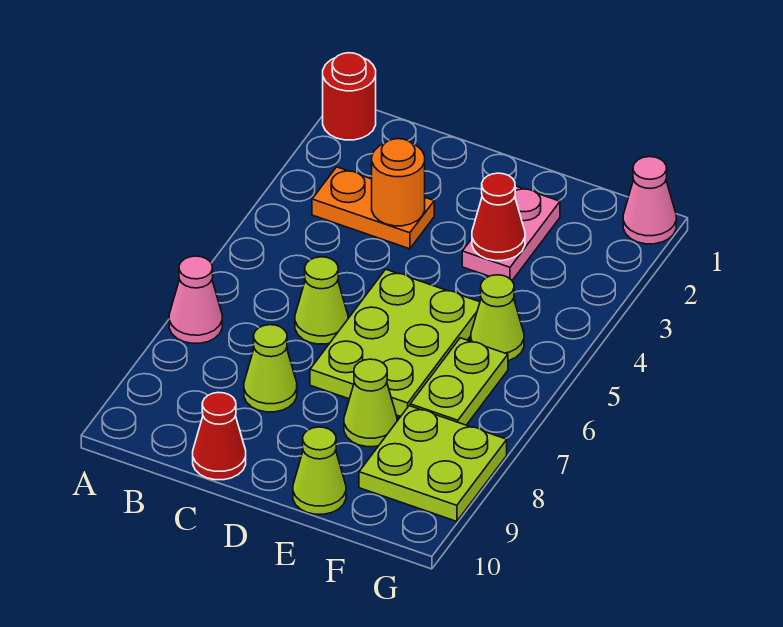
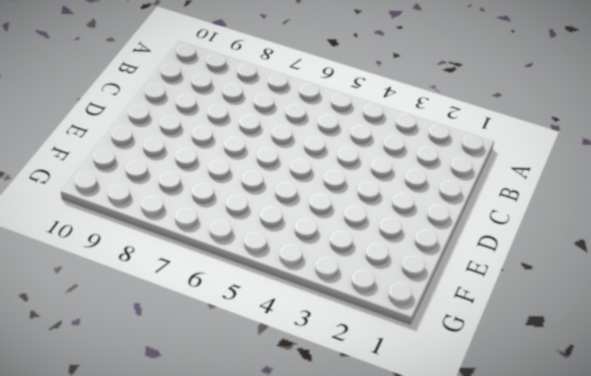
none -> red 1x1 round brick [323,53,376,140]
none -> pink 1x1 cone [169,256,222,343]
none -> orange 1x2 plate [312,167,434,249]

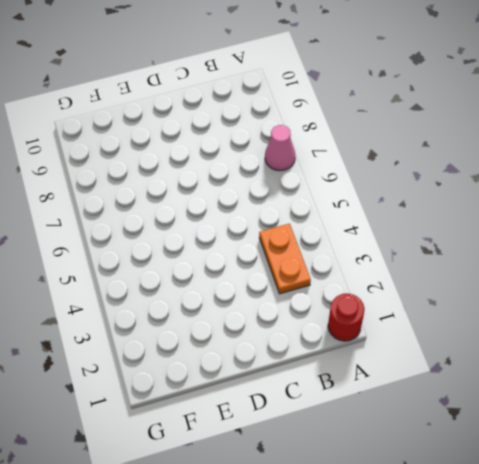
orange 1x2 plate [259,224,311,294] -> orange 1x2 plate turned to [312,167,434,249]
none -> lime 1x1 cone [295,257,348,344]
none -> lime 1x1 cone [244,325,297,412]
none -> red 1x1 cone [193,393,246,480]

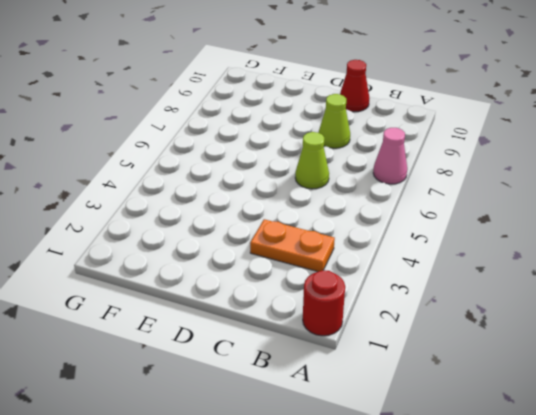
none -> lime 2x3 plate [310,269,480,417]
none -> pink 1x2 plate [462,186,560,280]
none -> lime 1x1 cone [344,359,397,447]

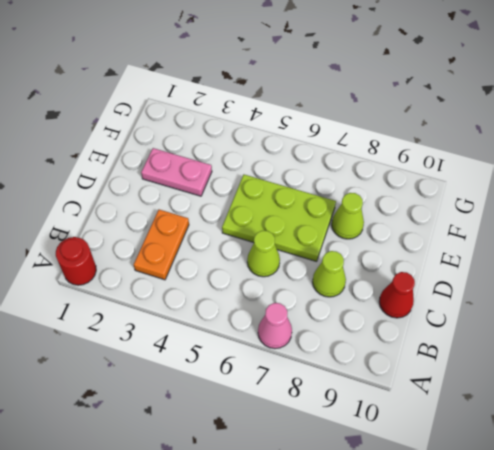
none -> lime 1x1 cone [293,427,346,514]
none -> lime 1x1 cone [471,275,524,361]
none -> lime 1x2 plate [410,338,508,425]

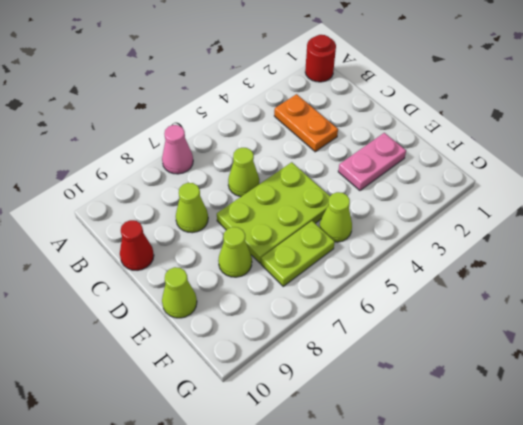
none -> lime 2x2 plate [359,406,507,521]
none -> pink 1x1 cone [623,157,676,244]
none -> orange 1x1 round brick [372,139,425,226]

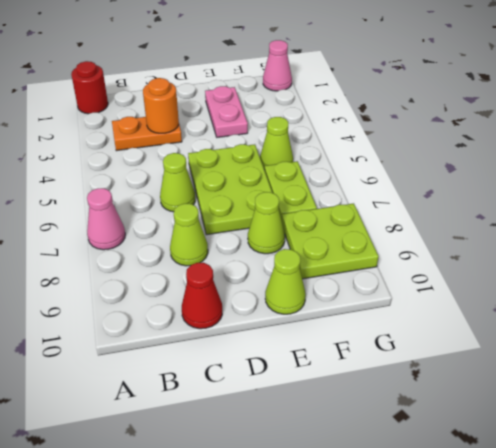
none -> red 1x1 cone [472,173,525,261]

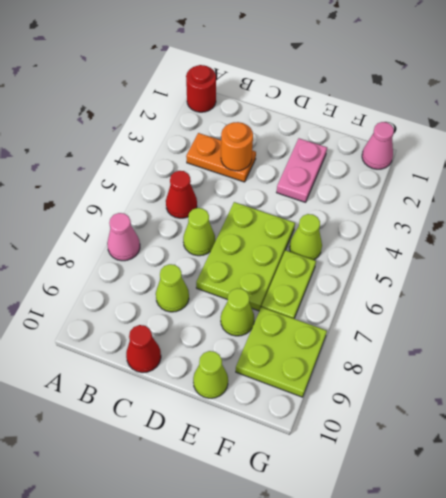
red 1x1 cone [166,171,197,218] -> red 1x1 cone moved to [472,173,525,261]

